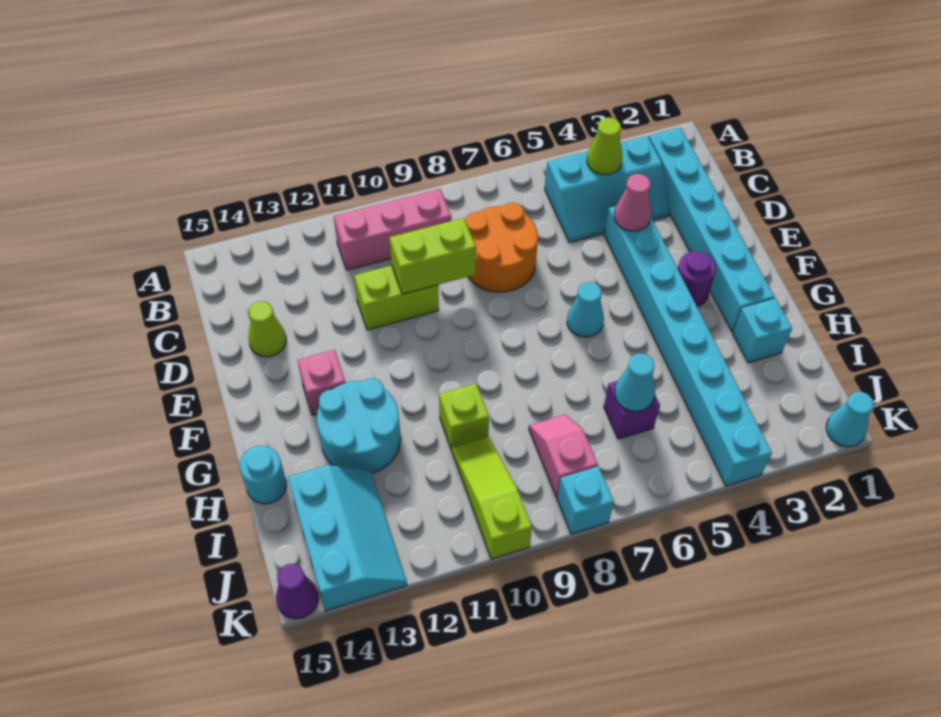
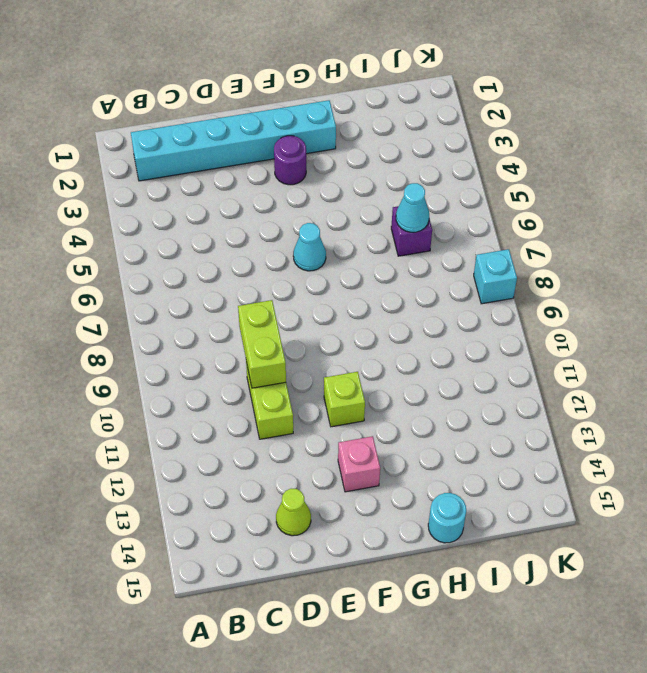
lime 1x1 brick [324,372,365,427] -> lime 1x1 brick moved to [439,384,489,450]
none -> cyan 2x3 slope [545,136,670,243]
none -> pink 1x3 brick [334,189,451,270]
none -> orange 2x2 round brick [465,203,538,292]

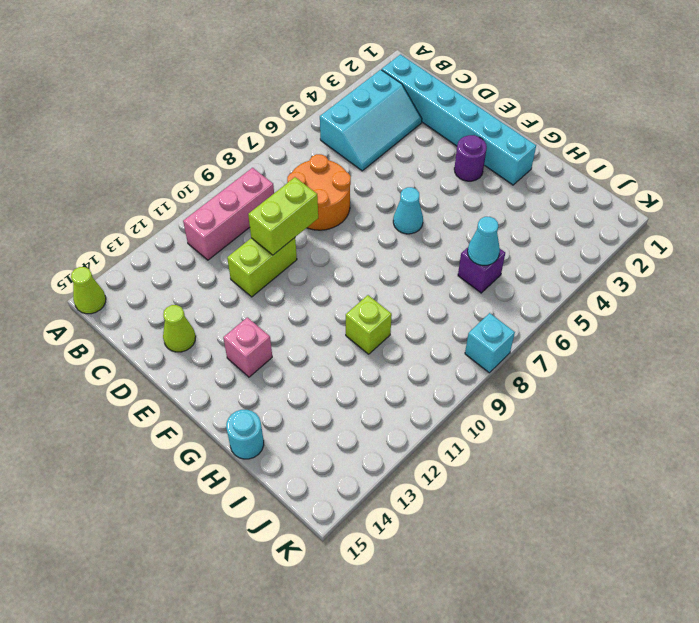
lime 1x1 cone [71,267,106,314] -> lime 1x1 cone moved to [587,118,622,175]
none -> cyan 1x8 brick [604,206,772,486]
none -> cyan 2x2 round brick [317,378,401,473]
none -> cyan 1x1 brick [733,298,792,363]

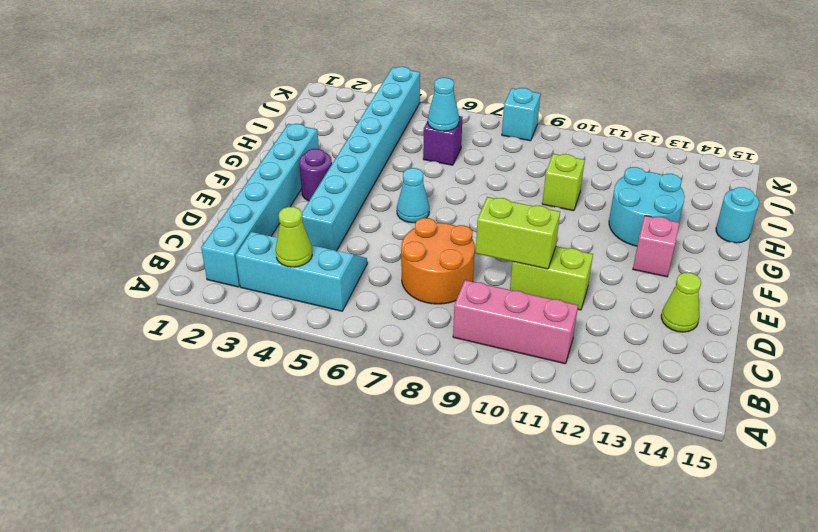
none -> cyan 1x1 brick [733,298,792,363]
none -> pink 1x2 slope [529,415,598,497]
none -> lime 1x3 slope [452,437,532,559]

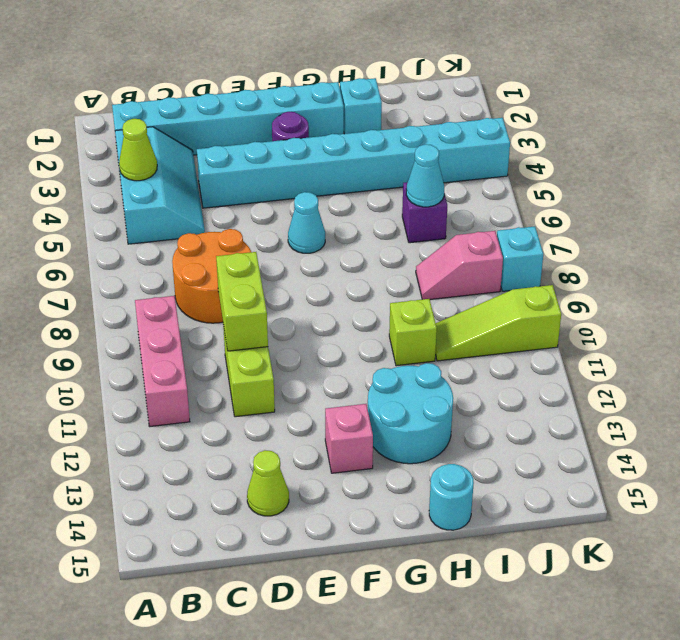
none -> cyan 2x3 slope [288,465,407,611]
none -> cyan 1x1 cone [826,392,874,447]
none -> purple 1x1 cone [276,564,318,619]

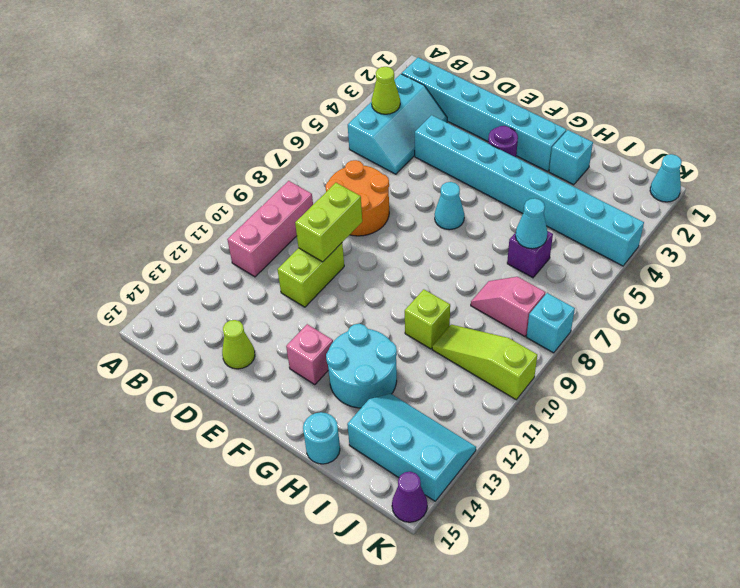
none -> pink 1x1 cone [614,174,651,231]

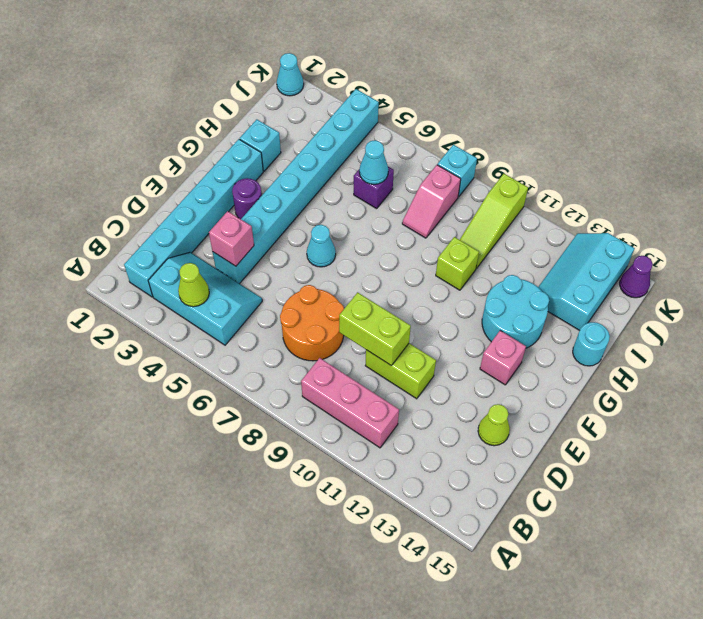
pink 1x1 brick [209,211,254,266] -> pink 1x1 cone [614,174,651,231]

